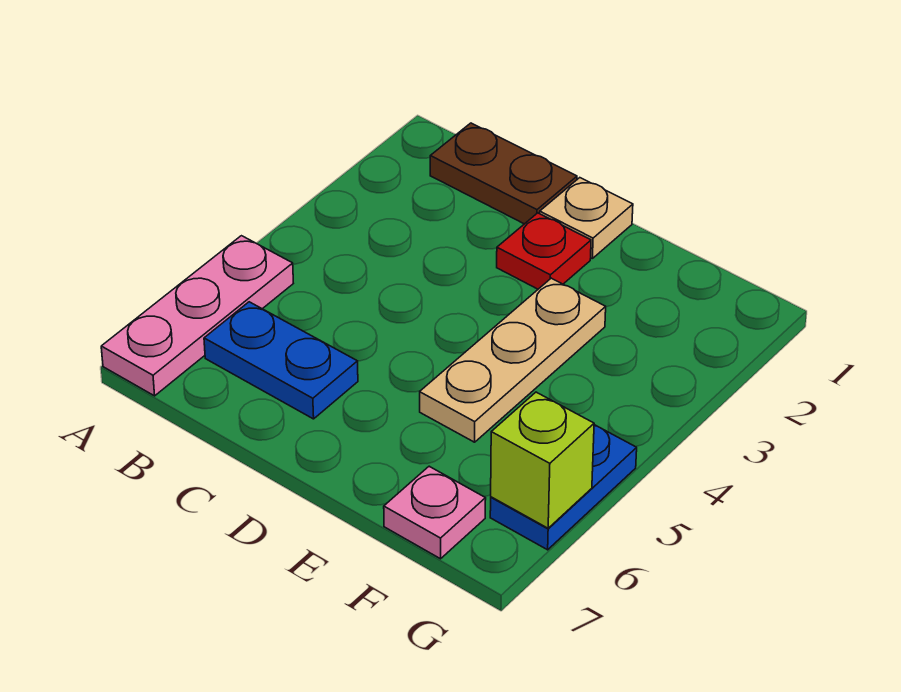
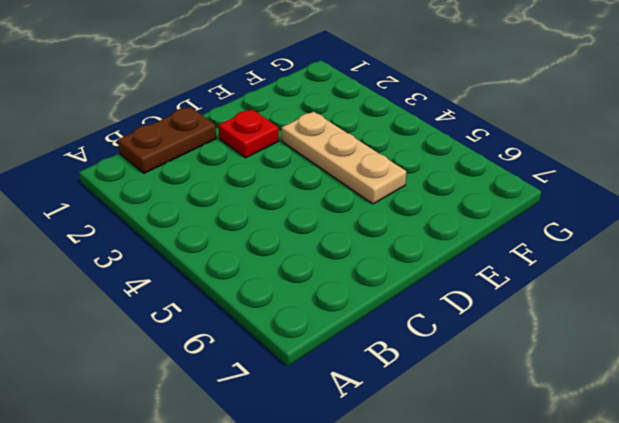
none -> pink 1x3 plate [101,236,293,396]
none -> blue 1x2 plate [204,302,358,419]

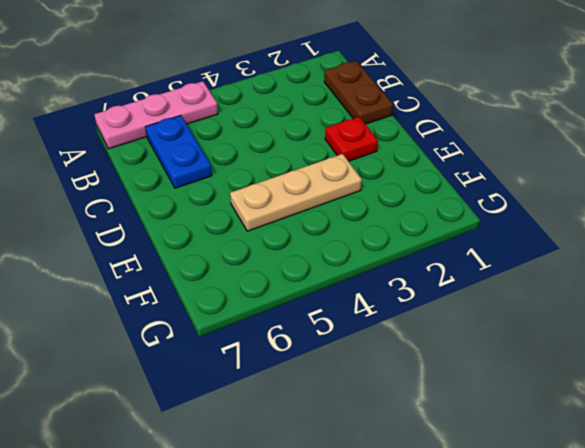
none -> tan 1x1 plate [540,178,633,258]
none -> pink 1x1 plate [384,466,486,559]

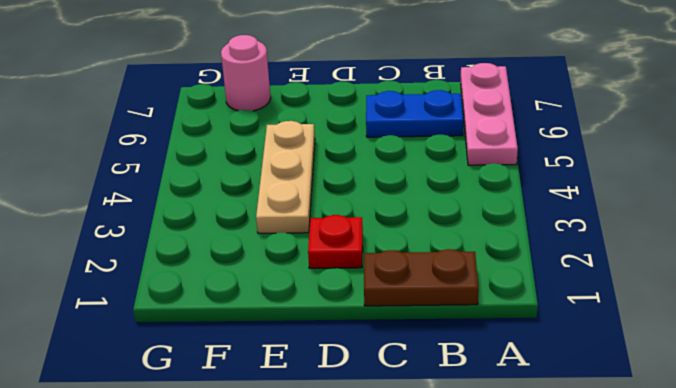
pink 1x1 round brick [221,35,271,111] -> pink 1x1 plate [384,466,486,559]
none -> tan 1x1 plate [540,178,633,258]
none -> blue 1x2 plate [490,425,637,550]

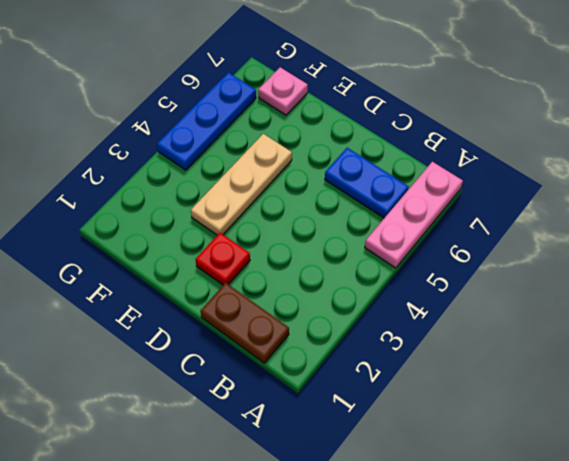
blue 1x3 plate [157,73,256,170] -> blue 1x2 plate [490,425,637,550]
none -> tan 1x1 plate [540,178,633,258]
none -> lime 1x1 brick [491,392,594,528]

